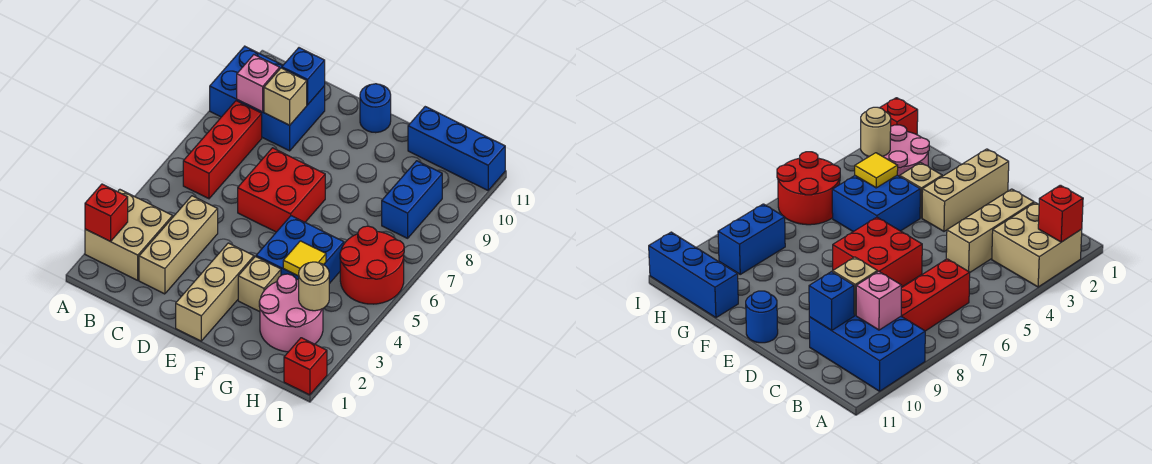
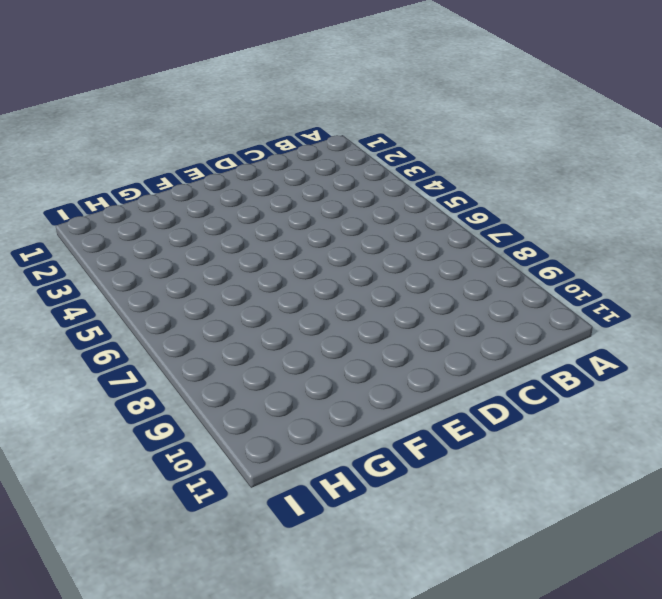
none -> tan 2x2 brick [85,189,173,280]
none -> blue 2x3 brick [210,46,325,151]
none -> red 1x3 brick [183,101,262,199]

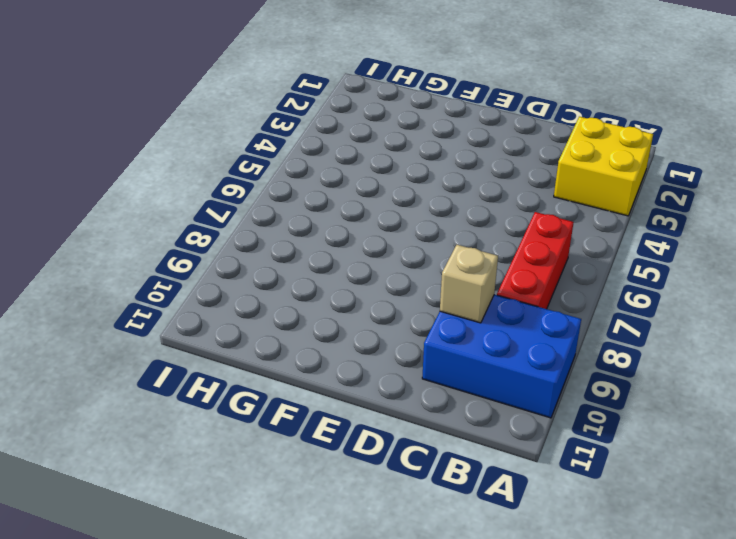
yellow 2x2 brick [554,117,653,216] -> tan 2x2 brick [85,189,173,280]
none -> tan 1x3 brick [139,196,218,294]
none -> red 2x2 brick [238,148,325,232]
none -> tan 1x3 brick [176,243,254,341]

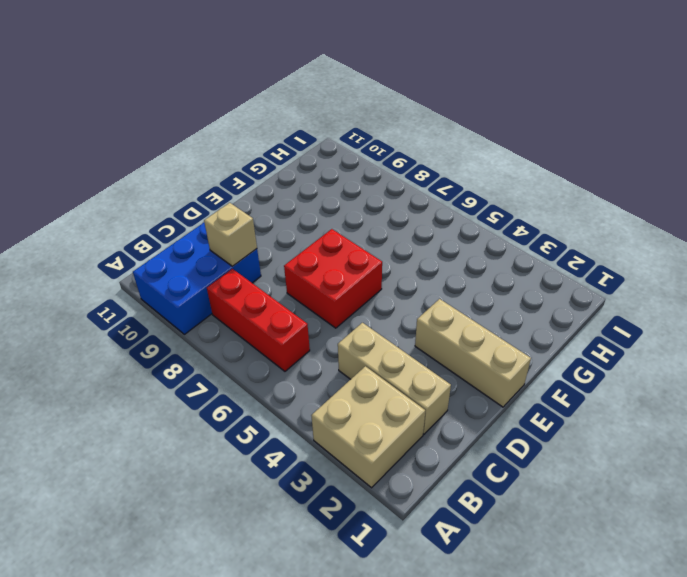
none -> blue 1x1 round brick [360,84,391,133]
none -> tan 1x1 brick [238,256,281,312]
none -> blue 2x2 brick [256,216,344,284]

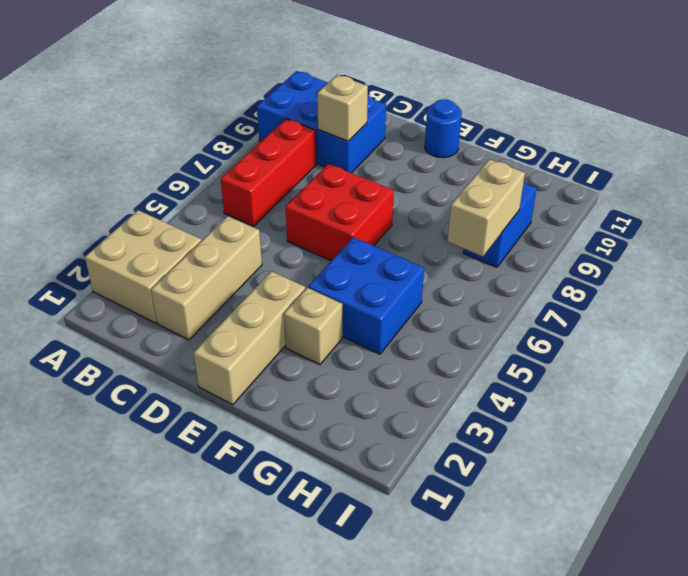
tan 1x2 brick [447,159,525,256] -> none
none -> pink 2x2 round brick [259,274,323,352]
none -> blue 1x3 brick [408,107,505,190]
none -> red 2x2 round brick [340,226,404,304]

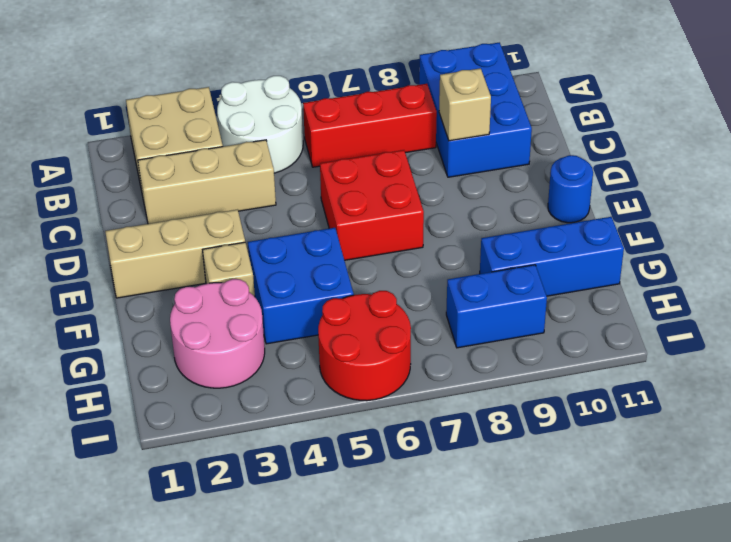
white 2x2 round brick [217,76,303,173] -> none
blue 1x3 brick [480,217,624,296] -> blue 1x3 brick turned to [408,107,505,190]
none -> red 1x1 brick [284,338,327,395]
none -> red 1x1 brick [85,184,128,242]
none -> pink 1x1 brick [237,55,280,112]

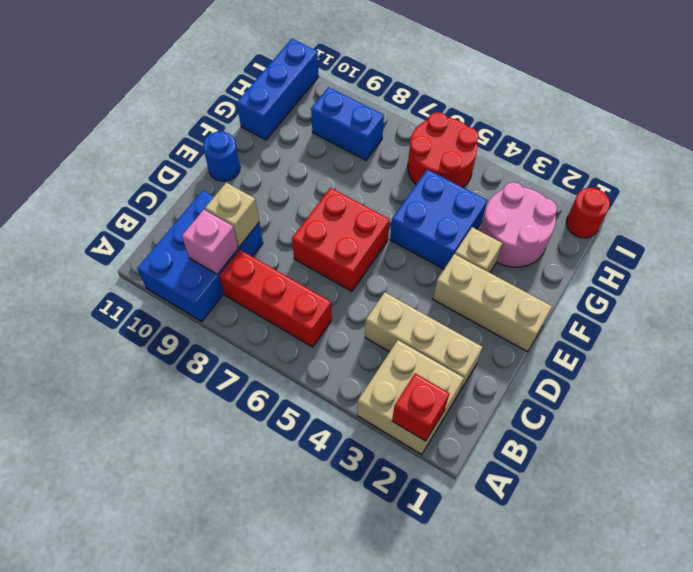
red 1x1 round brick [566,188,610,238] -> red 1x1 brick [284,338,327,395]
none -> blue 1x1 brick [282,48,325,105]
none -> yellow 1x1 tile [283,241,326,276]
none -> tan 1x1 round brick [299,262,329,311]

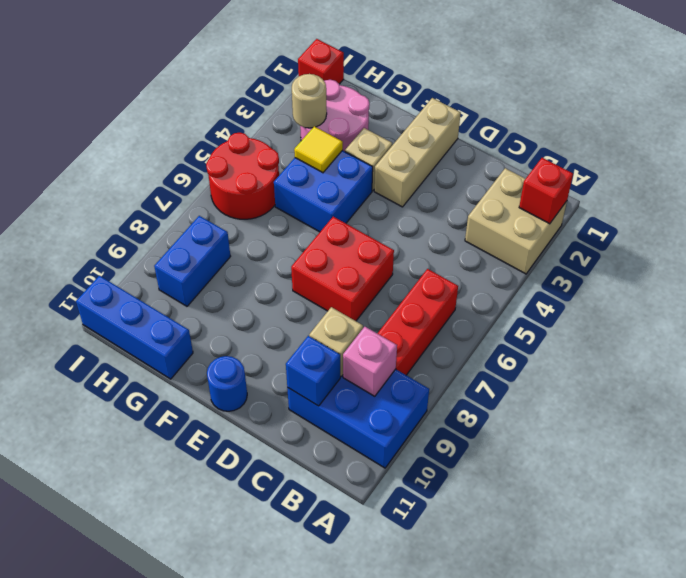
none -> tan 1x3 brick [139,196,218,294]

